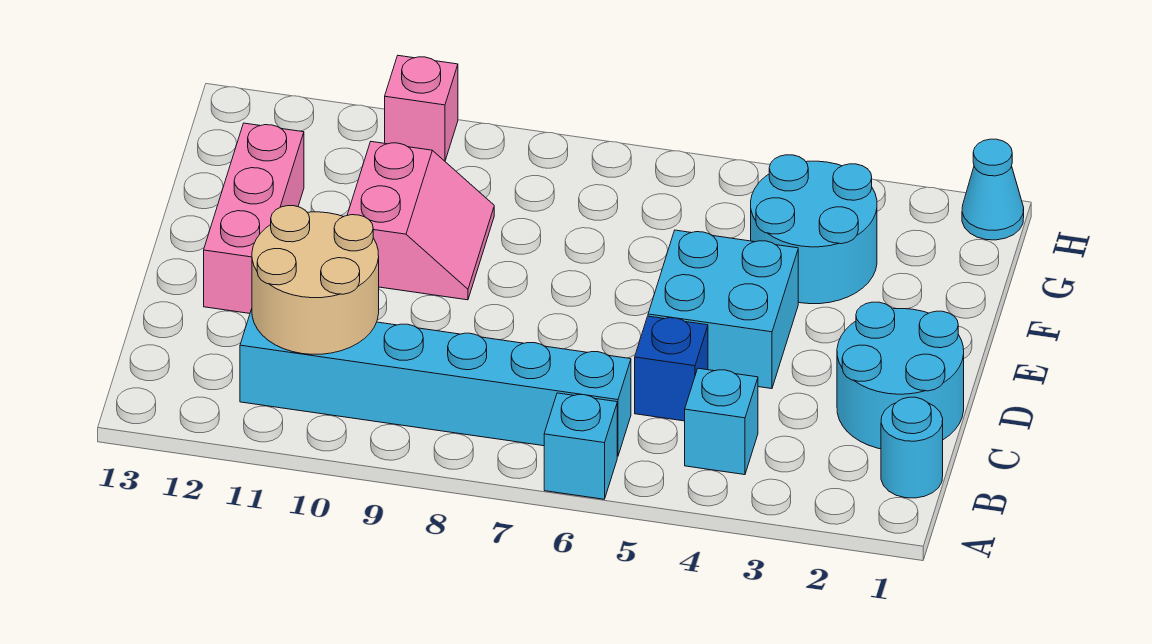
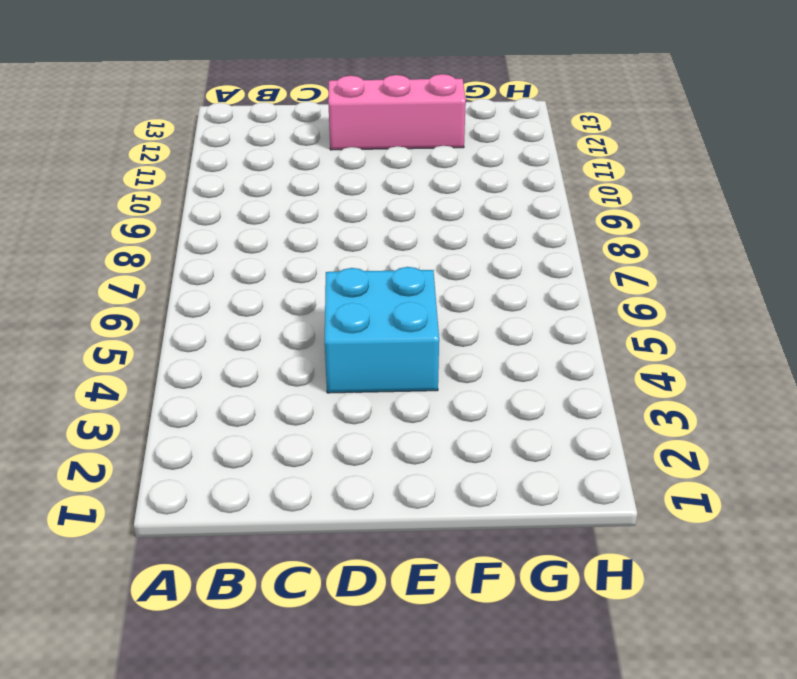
none -> cyan 1x1 brick [544,393,617,499]
none -> cyan 1x1 round brick [881,397,943,498]
none -> cyan 1x1 brick [685,368,758,475]

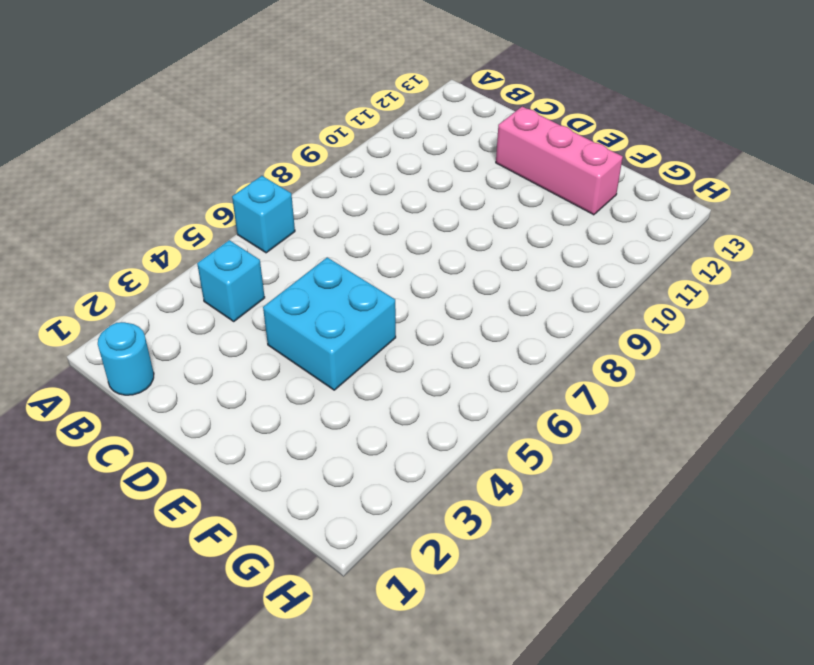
none -> cyan 1x6 brick [240,309,631,456]
none -> cyan 2x2 round brick [837,302,964,449]
none -> blue 1x1 brick [635,316,708,421]

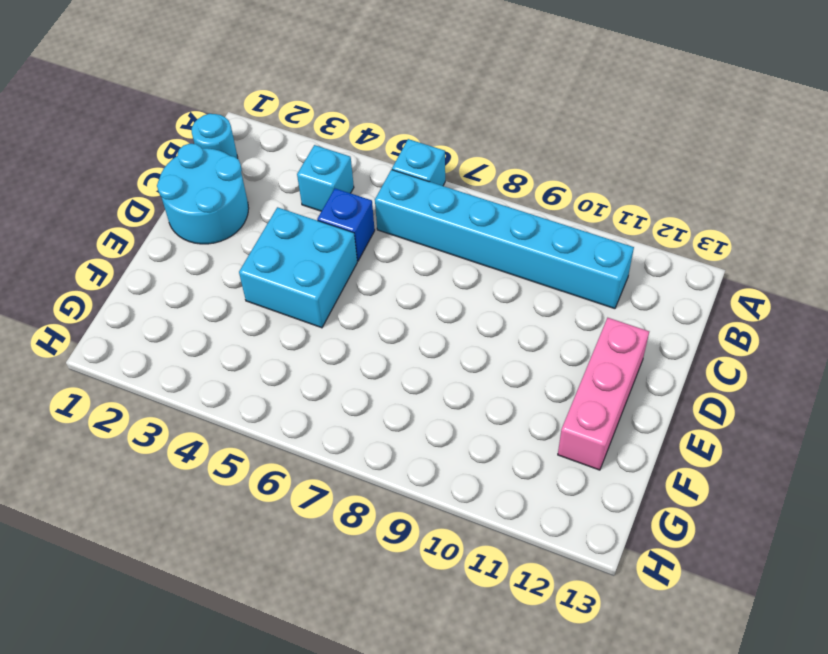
none -> pink 2x2 slope [348,142,494,300]
none -> cyan 2x2 round brick [751,155,877,304]
none -> cyan 1x1 cone [962,139,1024,240]

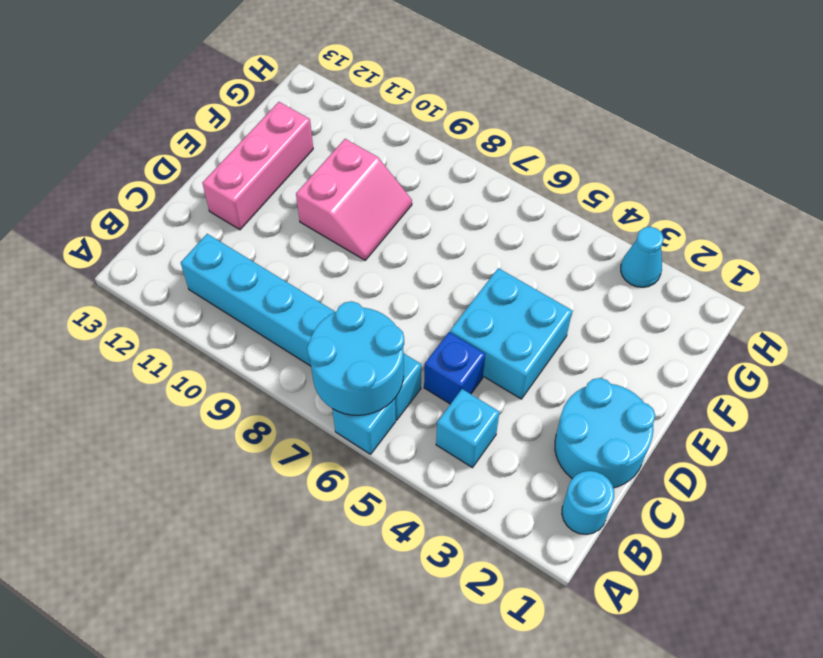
cyan 2x2 round brick [307,301,404,415] -> cyan 2x2 round brick moved to [751,155,877,304]
cyan 1x1 cone [621,227,664,287] -> cyan 1x1 cone moved to [962,139,1024,240]
none -> pink 1x1 brick [385,56,458,161]
none -> tan 2x2 round brick [252,206,379,354]

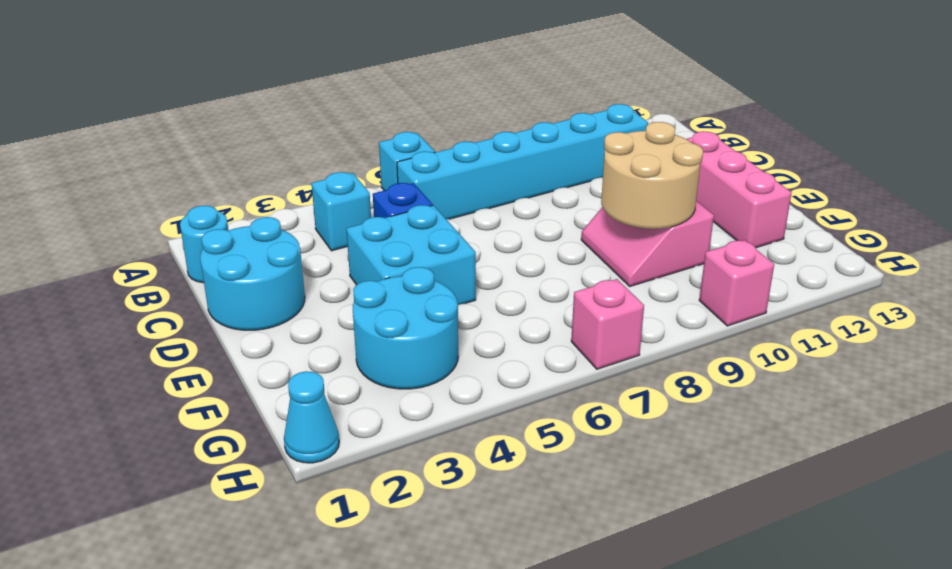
tan 2x2 round brick [601,122,703,229] -> tan 2x2 round brick moved to [252,206,379,354]
pink 1x1 brick [571,279,644,369] -> none

